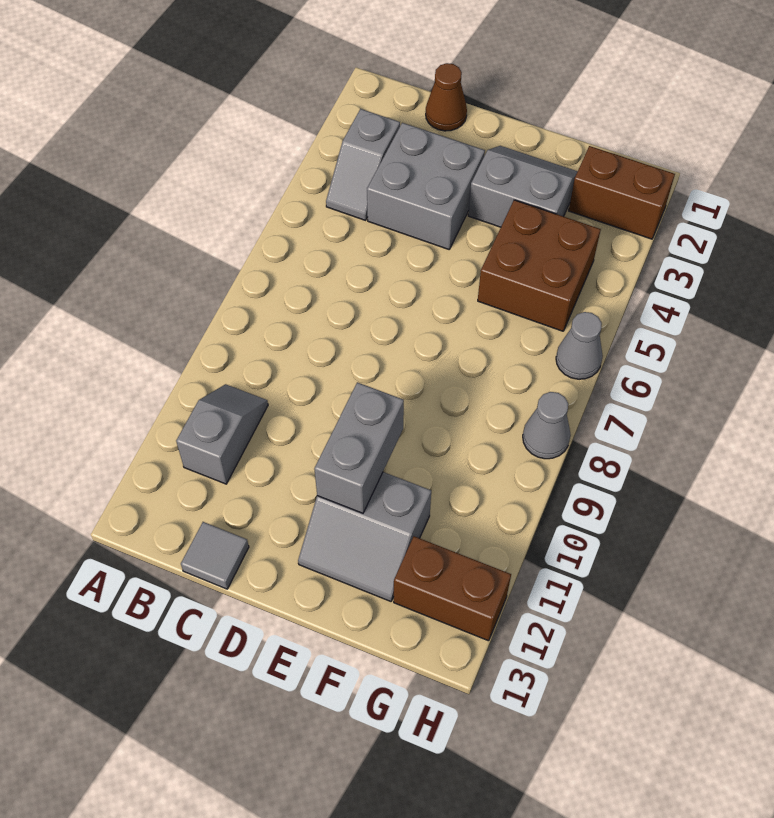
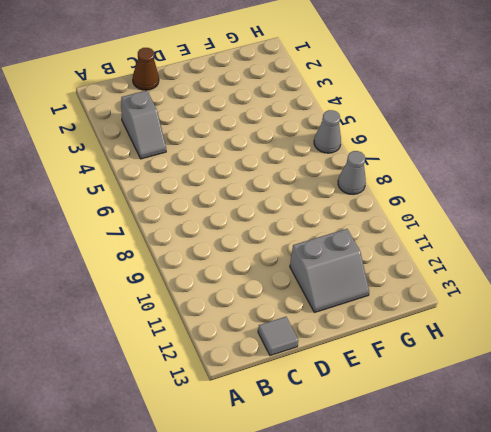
none -> grey 1x2 slope [176,384,268,484]
none -> grey 2x2 brick [367,123,485,249]
none -> grey 2x2 slope [468,146,578,227]

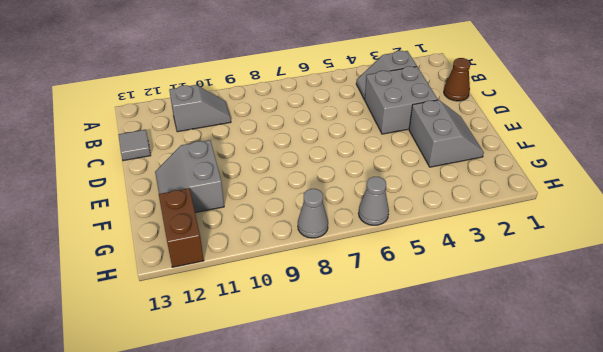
none -> brown 2x2 brick [478,200,601,331]
none -> brown 1x2 brick [569,146,675,239]
none -> grey 1x2 brick [314,382,404,513]

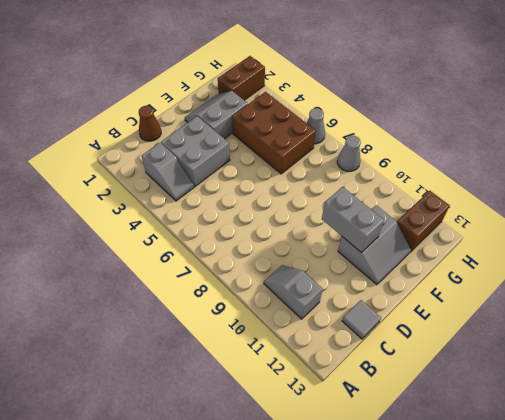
brown 2x3 brick [232,92,316,174] -> brown 2x2 brick [478,200,601,331]

